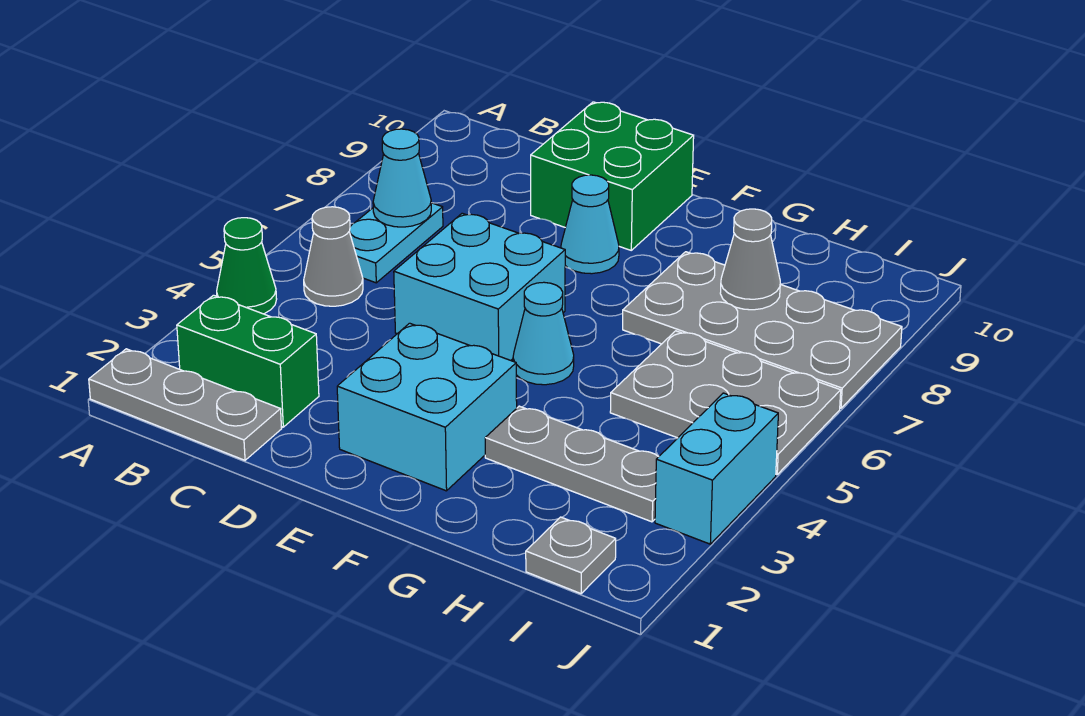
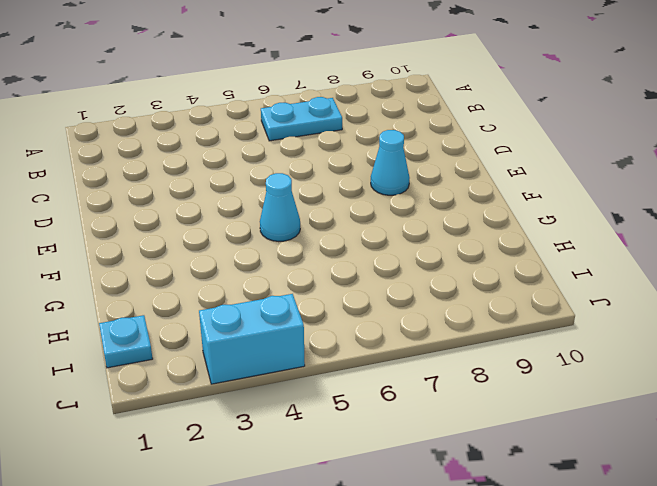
cyan 1x1 plate [99,315,153,368] -> grey 1x1 plate [526,517,616,594]
none -> grey 1x3 plate [89,349,282,460]
none -> green 1x1 cone [217,218,277,314]
none -> green 1x2 brick [177,295,319,427]

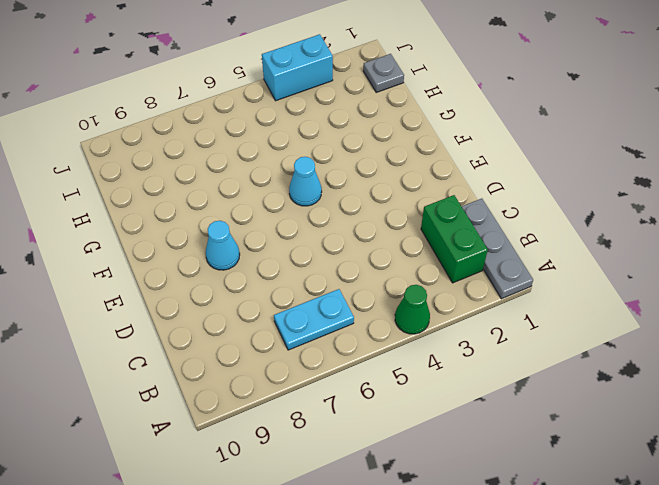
none -> grey 1x1 cone [304,207,363,306]
none -> cyan 2x2 brick [394,213,565,360]
none -> green 2x2 brick [531,102,694,250]

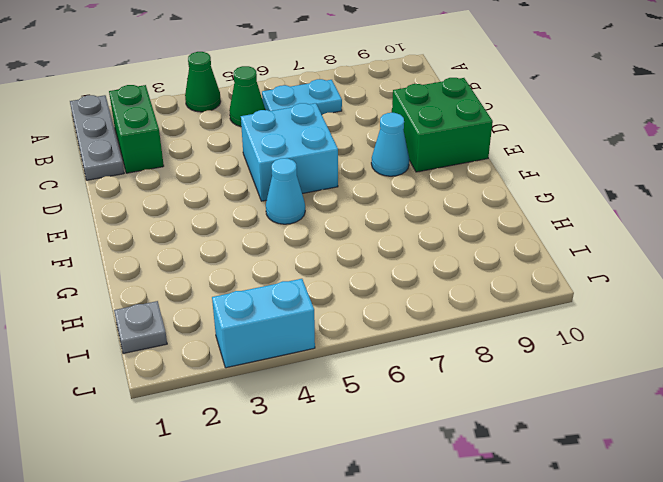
green 1x1 cone [229,66,265,127] -> grey 1x1 cone [304,207,363,306]
none -> cyan 2x2 brick [337,323,517,491]
none -> grey 1x3 plate [485,406,658,522]
none -> grey 2x4 plate [623,252,902,408]

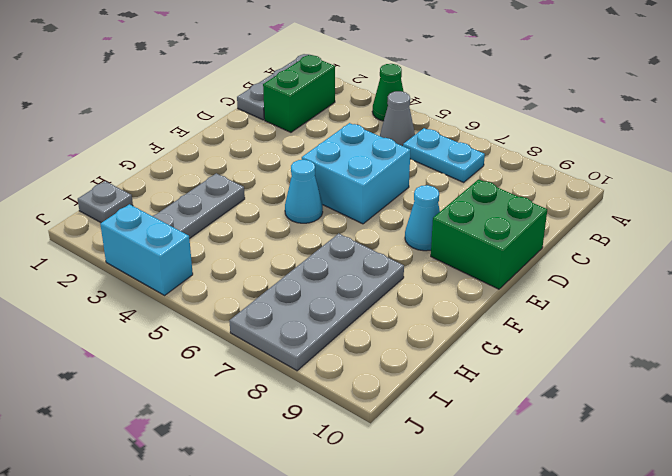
none -> cyan 2x2 brick [337,323,517,491]
none -> grey 2x3 plate [610,331,841,475]
none -> cyan 1x1 cone [373,129,431,227]

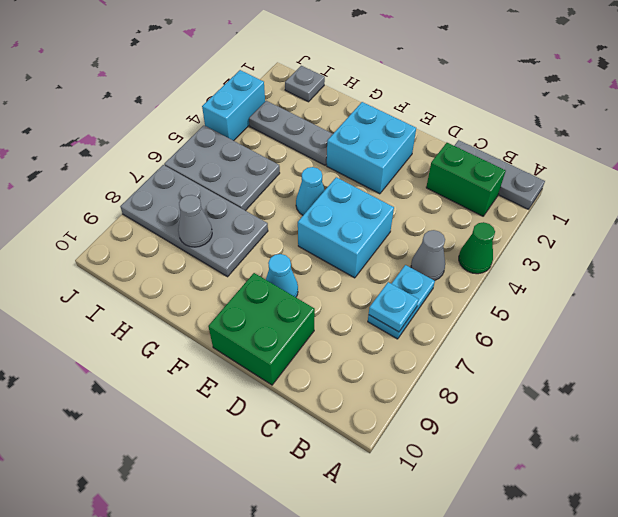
cyan 1x1 plate [369,282,419,332] -> cyan 1x1 cone [373,129,431,227]

